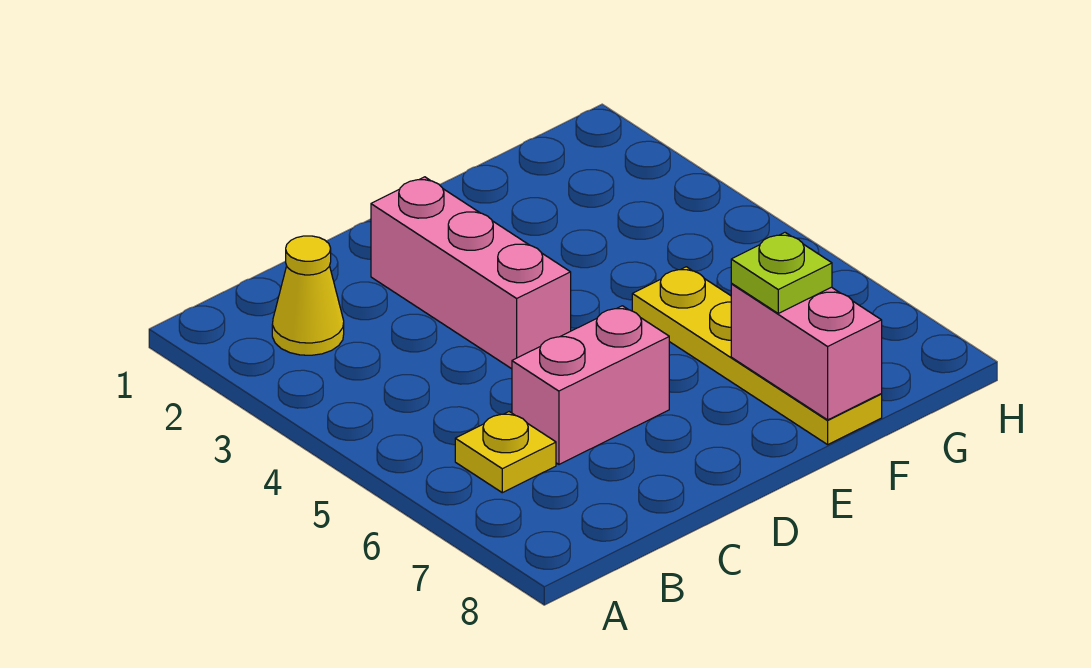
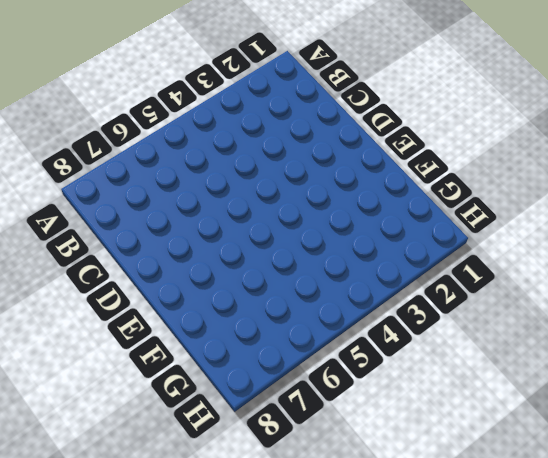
none -> yellow 1x1 cone [272,236,344,355]
none -> yellow 1x1 plate [455,412,556,493]

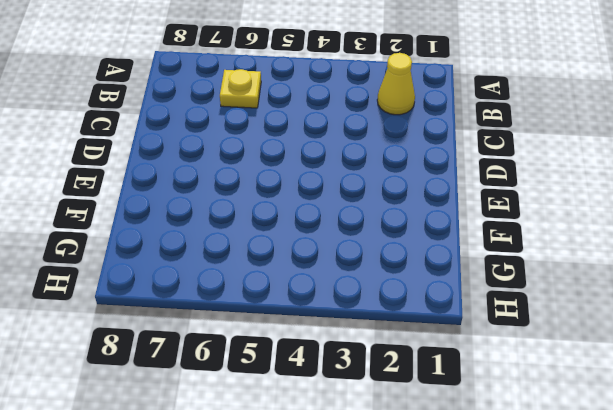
none -> pink 1x2 brick [512,306,669,464]
none -> pink 1x3 brick [371,177,571,369]

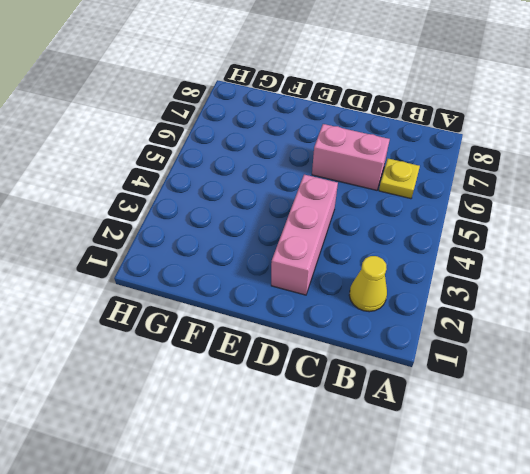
none -> yellow 1x4 plate [632,267,882,445]
none -> pink 1x2 brick [731,284,882,420]

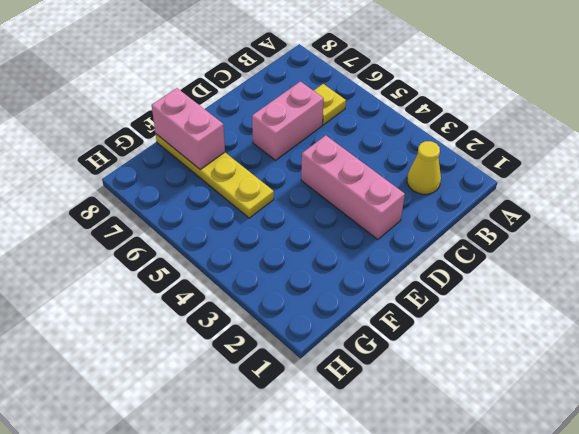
none -> lime 1x1 plate [731,233,832,313]

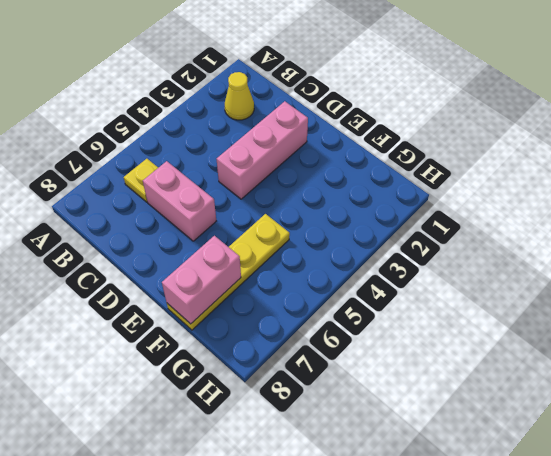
none -> lime 1x1 plate [731,233,832,313]

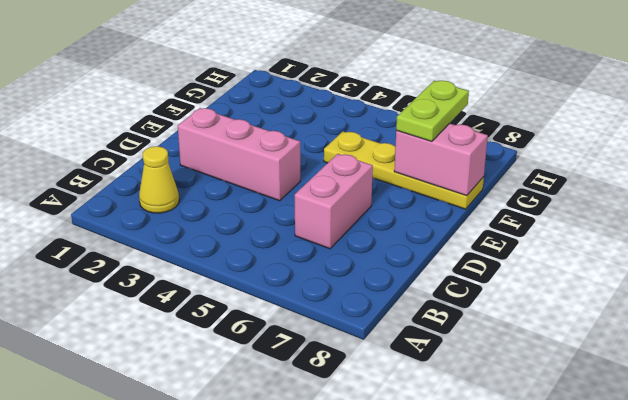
lime 1x2 plate [396,80,469,141] -> lime 1x1 plate [731,233,832,313]
none -> yellow 1x1 plate [455,412,556,493]

